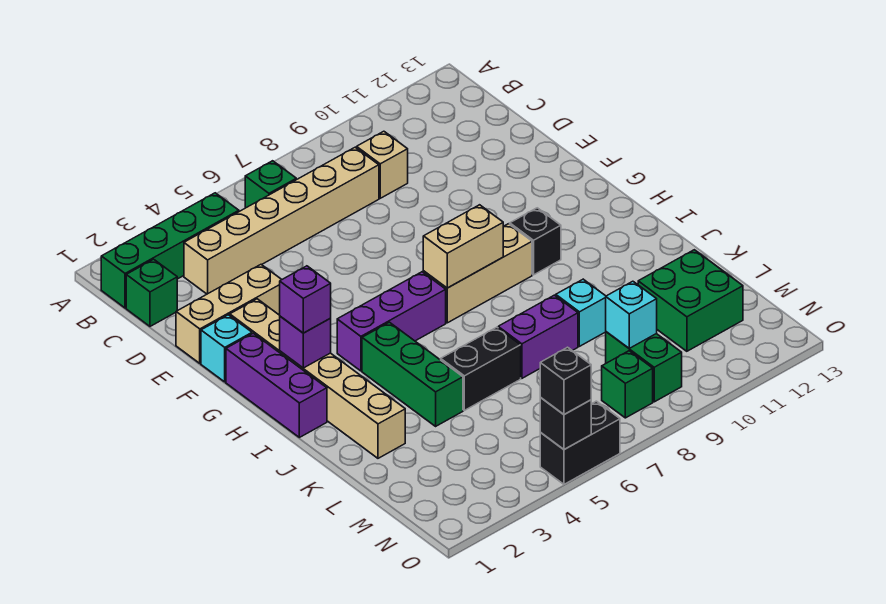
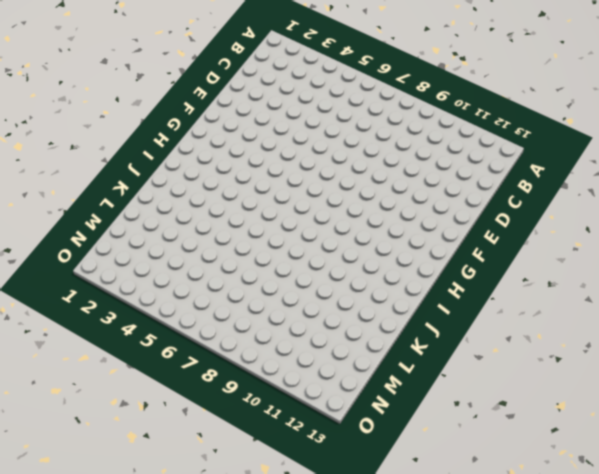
none -> green 1x4 brick [101,193,239,308]
none -> green 1x1 brick [245,161,296,208]
none -> green 1x1 brick [126,259,177,326]

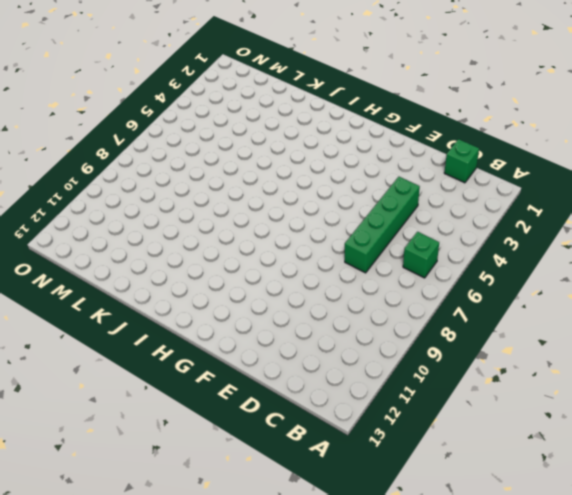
green 1x4 brick [345,177,420,273] -> green 1x4 brick moved to [101,193,239,308]
none -> tan 1x6 brick [184,147,379,294]
none -> tan 1x1 brick [357,131,408,198]
none -> tan 1x3 brick [176,265,282,363]

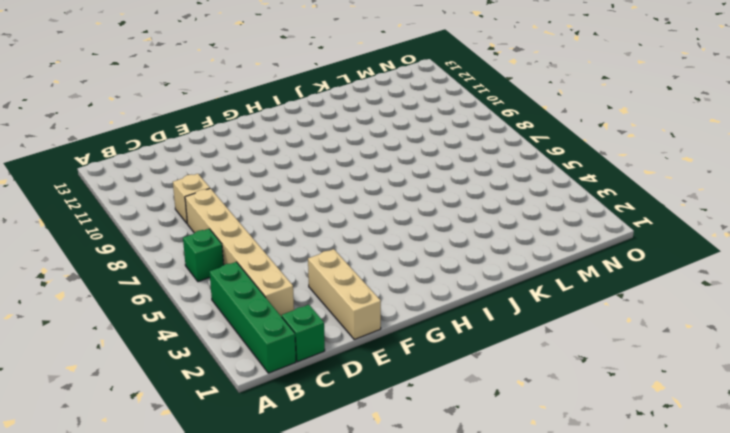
none -> cyan 1x1 brick [201,315,252,382]
none -> tan 1x6 brick [230,299,405,458]
none -> purple 1x3 brick [226,333,327,437]

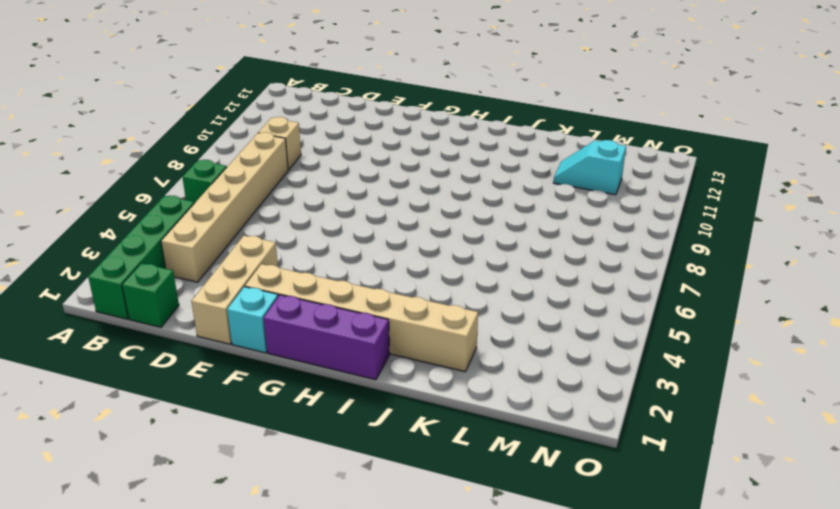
cyan 1x2 slope [554,140,626,195] -> green 2x2 brick [638,250,743,351]
none -> purple 1x3 brick [337,272,446,371]
none -> tan 1x3 brick [423,224,532,323]
none -> black 1x1 brick [510,208,561,275]

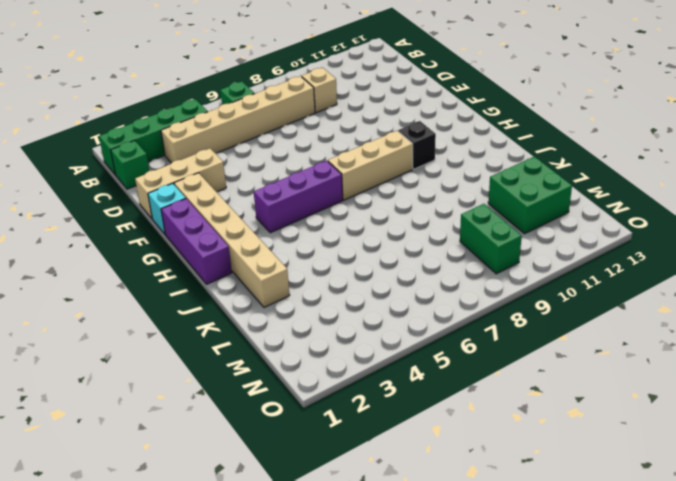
none -> green 1x3 brick [362,322,463,426]
none -> black 1x2 brick [441,327,521,410]
none -> purple 1x2 brick [498,295,578,378]

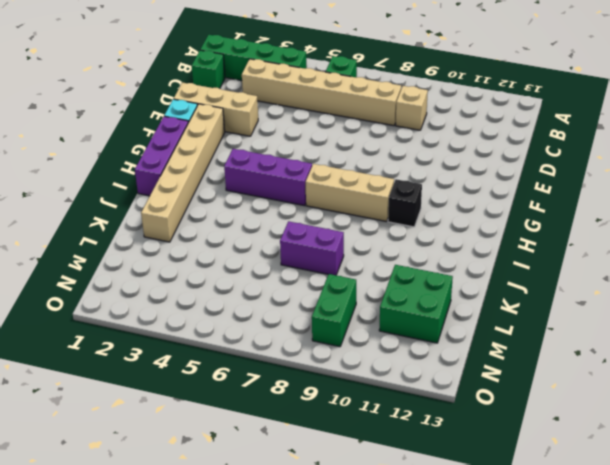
none -> green 1x3 brick [362,322,463,426]
none -> black 1x2 brick [441,327,521,410]
none -> cyan 1x1 brick [556,279,606,346]

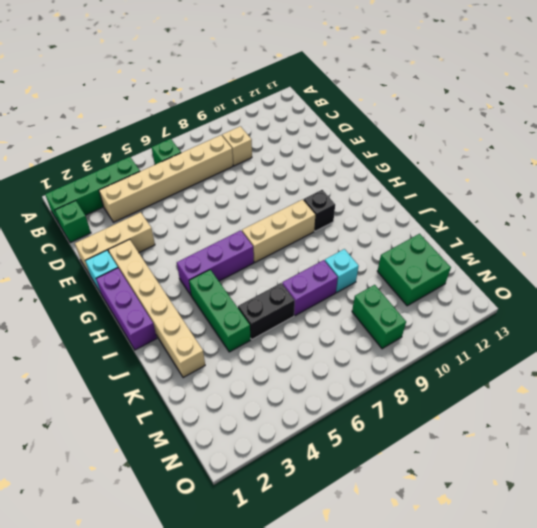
none -> green 1x1 brick [602,351,653,418]
none -> black 1x2 brick [540,401,620,484]
none -> purple 1x1 brick [280,316,331,368]

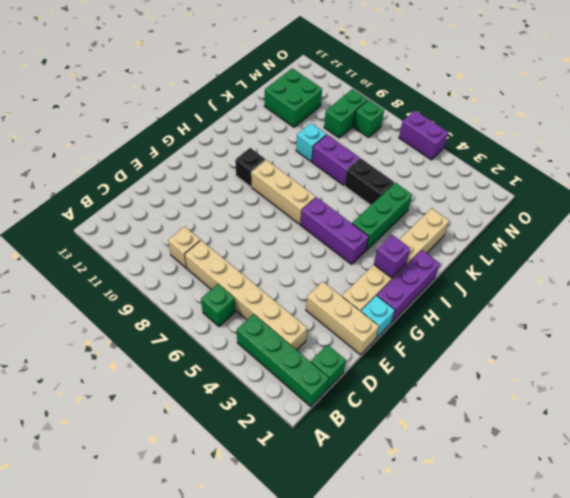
purple 1x2 brick [399,110,448,160] -> black 1x2 brick [540,401,620,484]
none -> tan 1x2 brick [423,205,503,288]
none -> cyan 1x1 brick [606,281,657,348]
none -> black 1x1 brick [540,398,591,450]

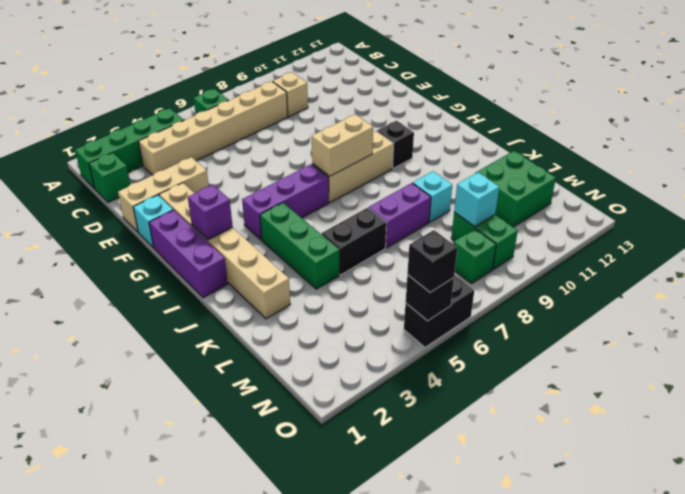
none -> purple 1x1 brick [280,266,331,333]

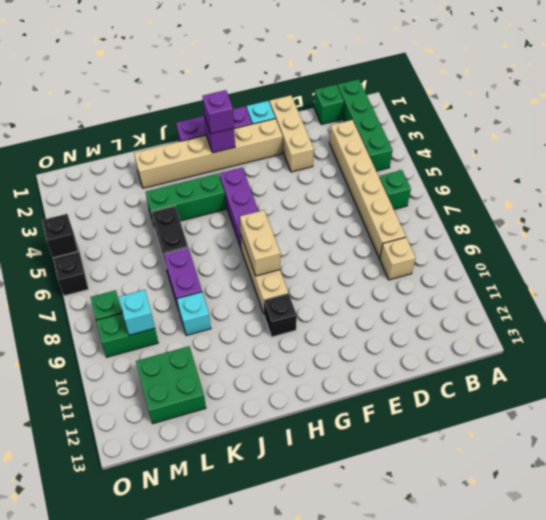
none -> black 1x1 brick [540,347,591,415]

